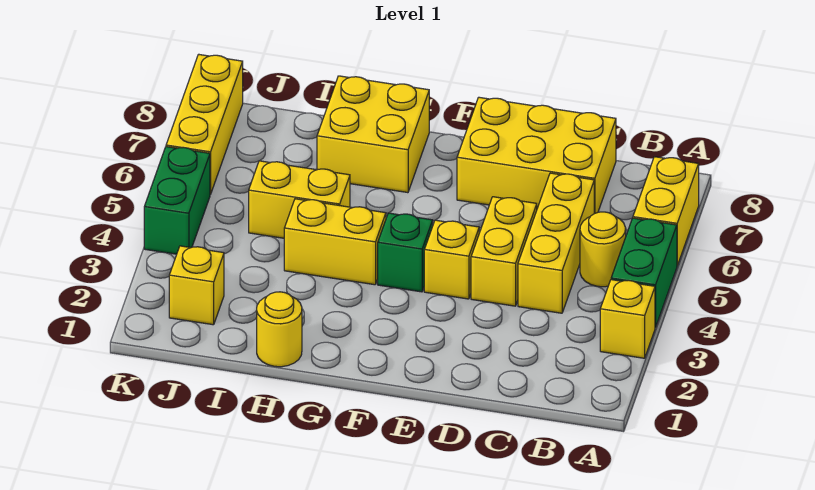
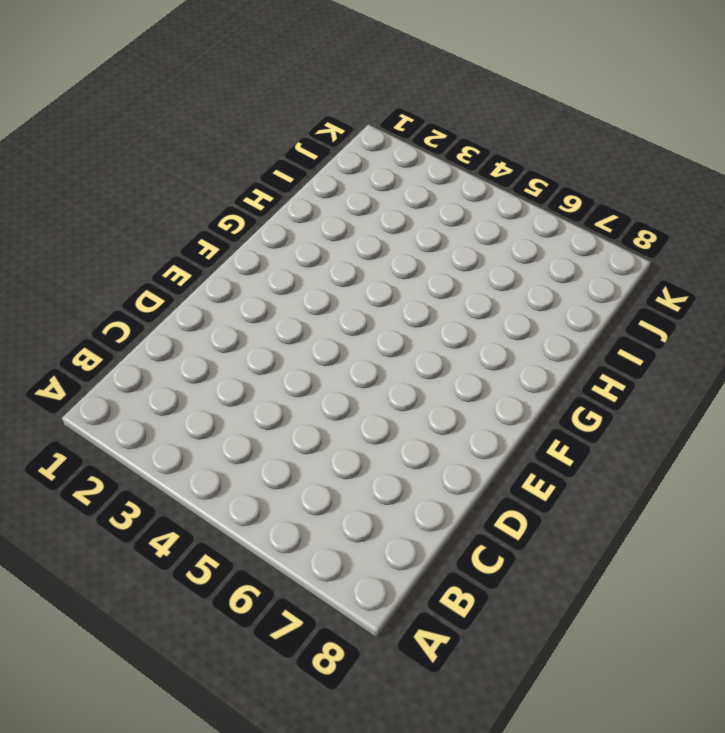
none -> yellow 1x1 brick [600,280,655,358]
none -> green 1x2 brick [611,218,677,327]
none -> yellow 1x2 brick [633,157,699,266]

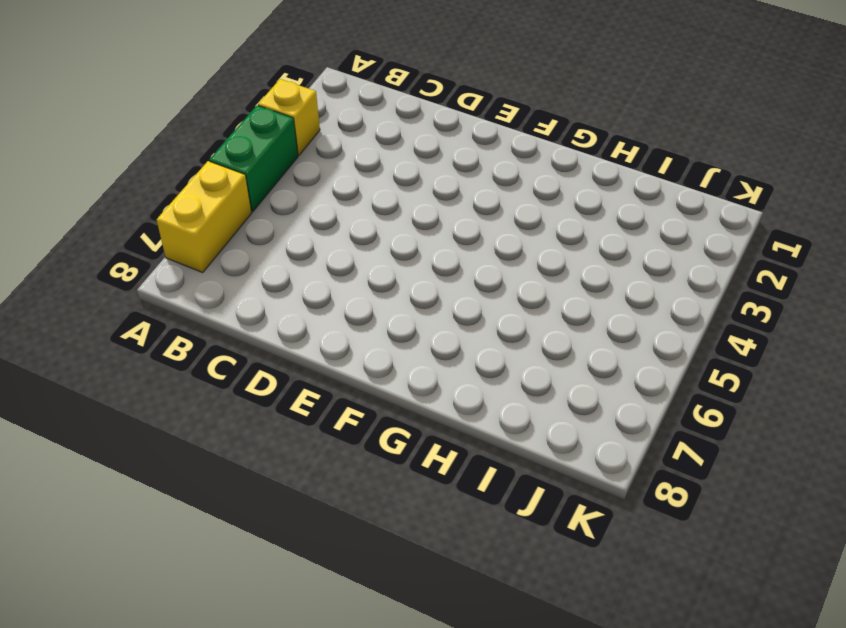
none -> yellow 1x1 round brick [580,212,626,287]
none -> yellow 1x3 brick [518,173,594,313]
none -> yellow 2x3 brick [457,97,616,214]

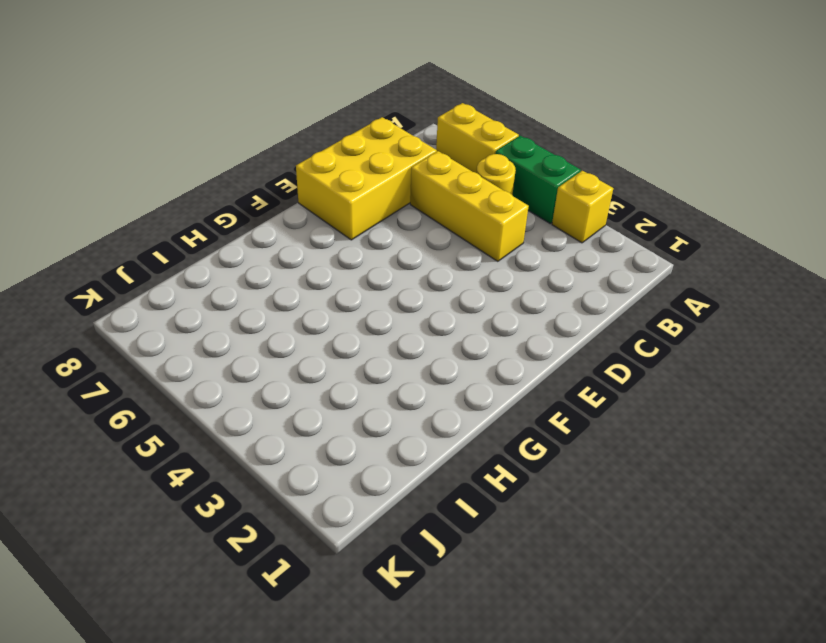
none -> yellow 1x2 brick [471,197,537,306]
none -> yellow 1x1 brick [424,220,479,299]
none -> green 1x1 brick [378,213,433,292]

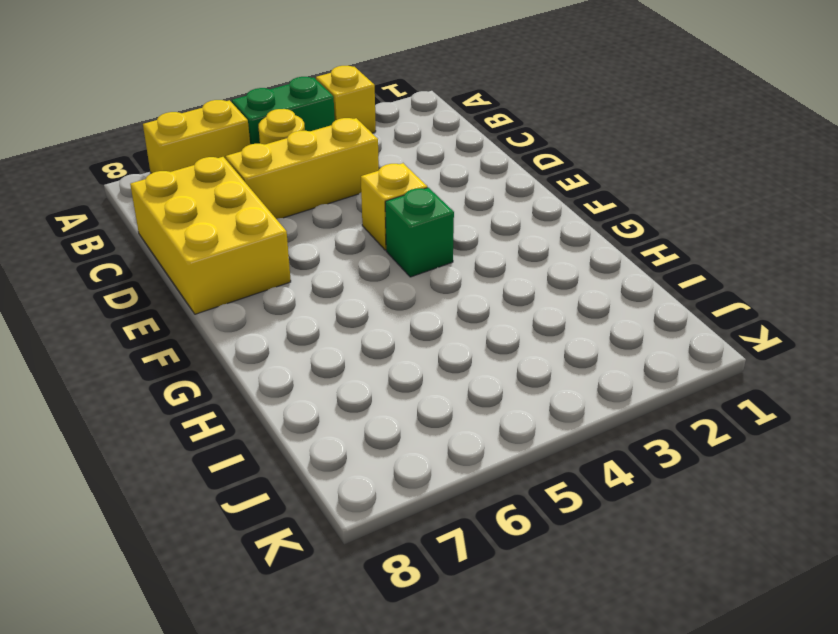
none -> yellow 1x2 brick [471,197,537,306]
none -> yellow 1x2 brick [284,199,386,285]
none -> yellow 2x2 brick [317,76,429,193]

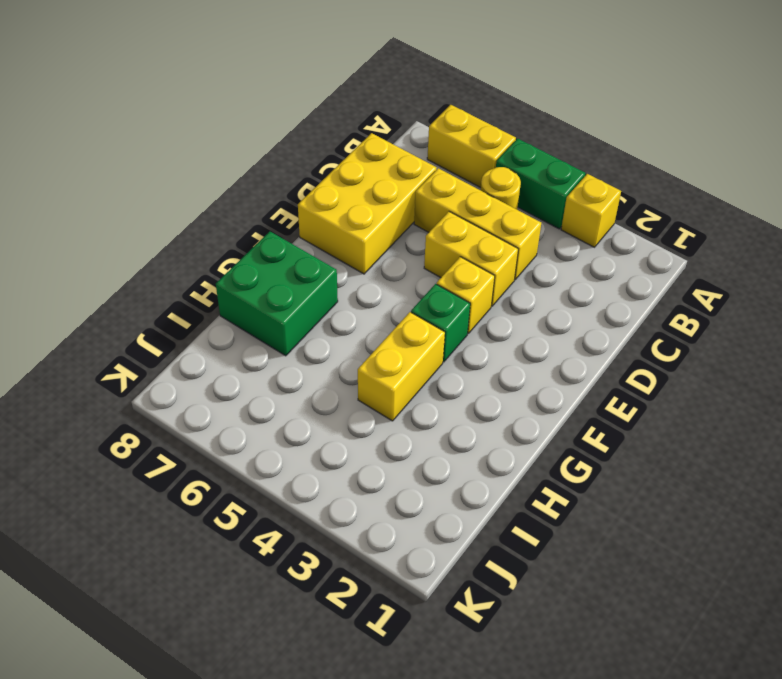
green 2x2 brick [216,232,338,356] -> yellow 2x2 brick [317,76,429,193]
none -> yellow 1x1 round brick [257,292,302,367]
none -> yellow 1x2 brick [249,161,350,238]
none -> yellow 1x1 brick [169,246,224,325]

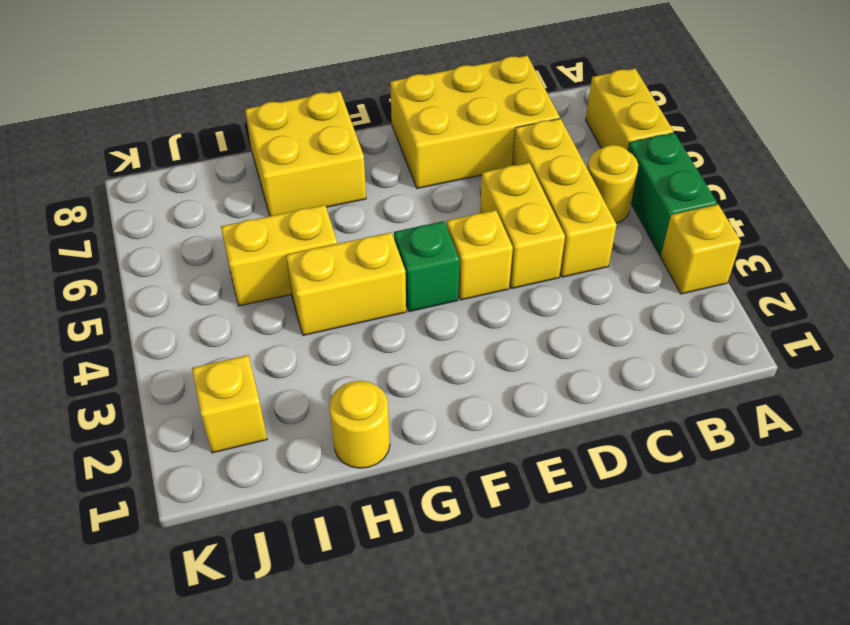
none -> green 1x2 brick [144,147,210,254]
none -> yellow 1x3 brick [166,54,243,194]

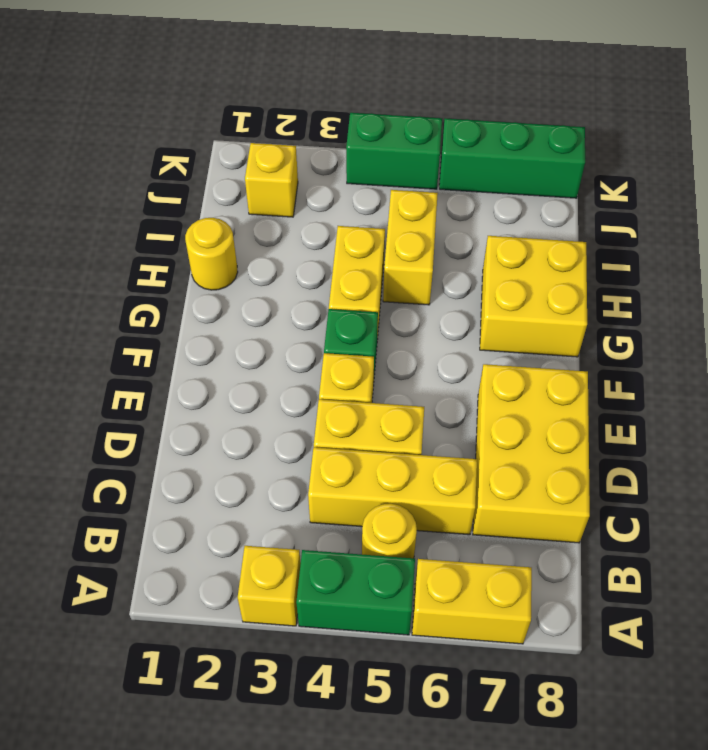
green 1x3 brick [439,119,585,198] -> yellow 1x3 brick [166,54,243,194]

